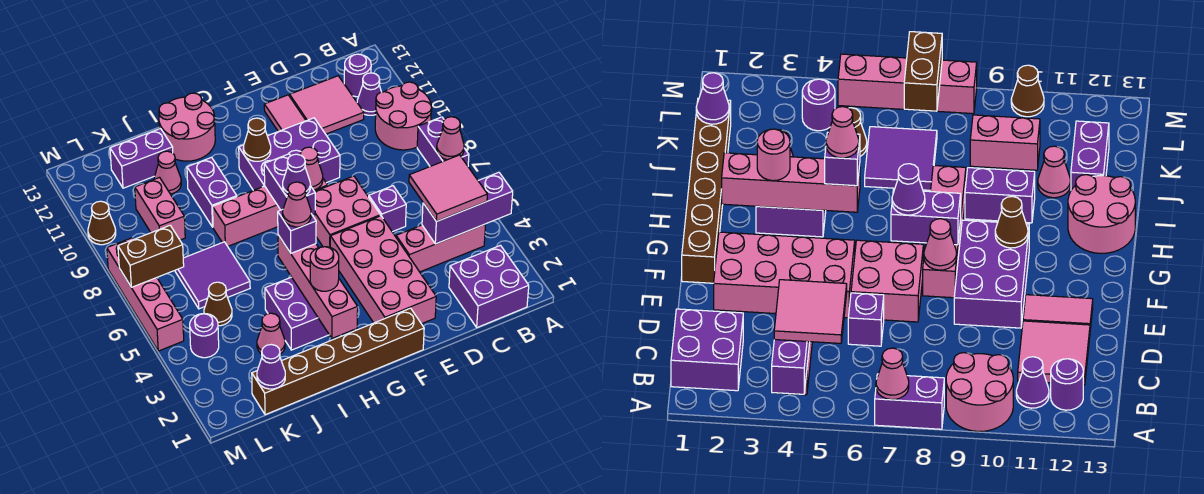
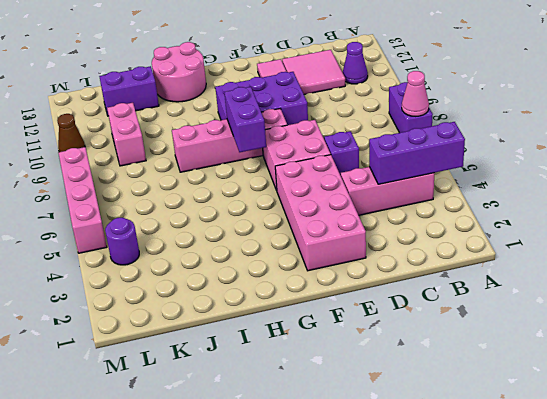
none -> pink 2x2 round brick [375,82,432,150]
none -> purple 2x2 brick [449,245,529,327]
none -> purple 1x1 round brick [344,54,371,97]
none -> brown 1x6 brick [252,308,424,415]

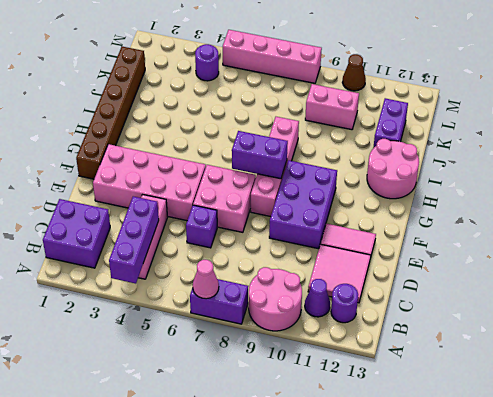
none -> purple 2x2 brick [265,277,329,350]
none -> purple 1x2 brick [187,157,237,227]
none -> pink 1x1 cone [257,313,285,354]
none -> purple 2x2 tile [175,242,250,309]

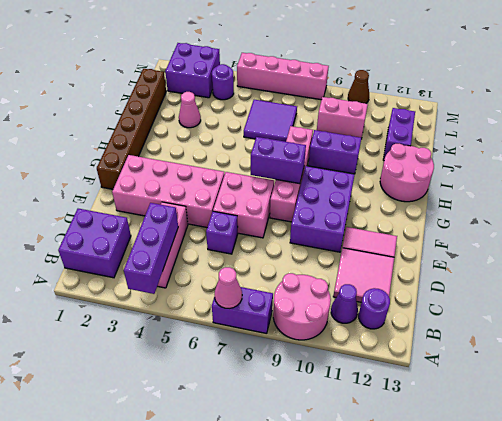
purple 2x2 brick [165,43,220,98] -> purple 2x2 brick moved to [265,277,329,350]
none -> pink 1x1 cone [154,151,181,194]
none -> brown 1x1 cone [204,282,232,326]
none -> pink 1x1 cone [300,147,323,190]
none -> brown 1x1 cone [243,118,271,161]

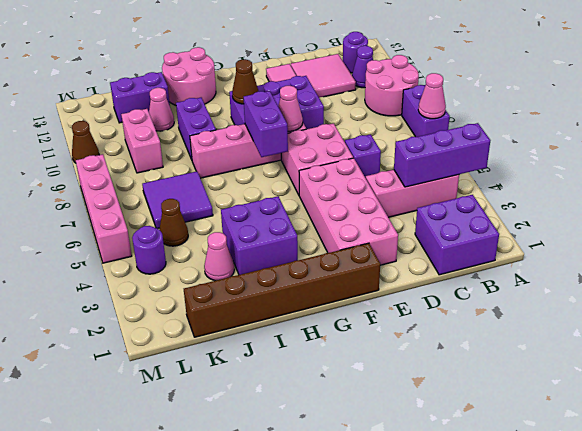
none -> pink 1x4 brick [278,235,358,338]
none -> purple 1x1 cone [257,345,285,389]
none -> brown 1x2 brick [118,226,184,287]
none -> pink 2x2 tile [409,155,487,222]

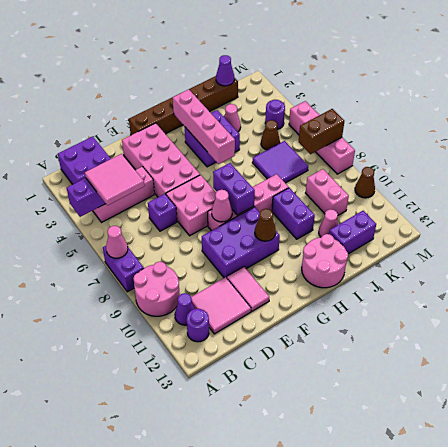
none -> purple 1x1 cone [283,154,310,196]
none -> pink 1x1 round brick [310,247,339,291]
none -> purple 1x1 brick [278,210,316,253]
none -> pink 1x1 cone [283,182,311,227]

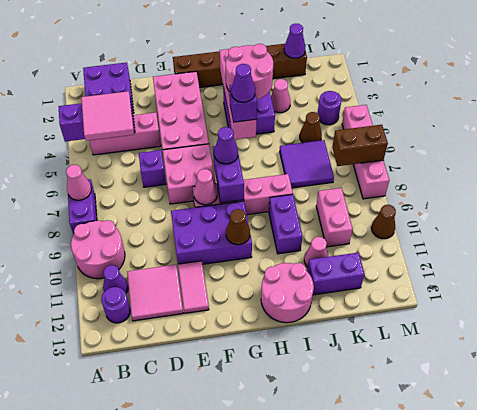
pink 2x2 round brick [226,44,273,99] -> pink 1x1 round brick [310,247,339,291]
purple 1x1 cone [231,64,255,102] -> pink 1x1 cone [283,182,311,227]

